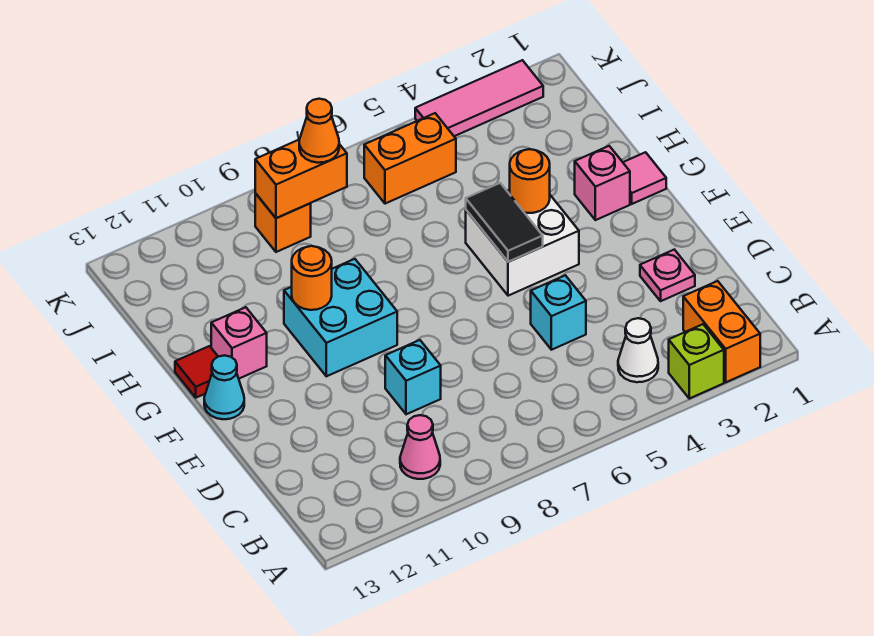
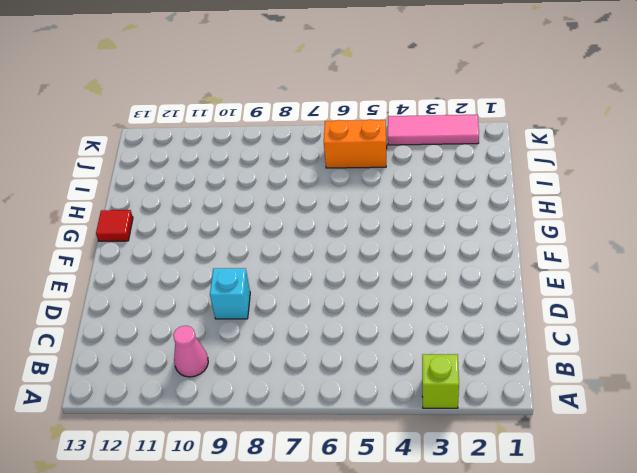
none -> orange 1x2 brick [683,281,760,382]
none -> white 1x1 cone [618,318,658,382]
none -> pink 1x1 plate [640,250,695,301]

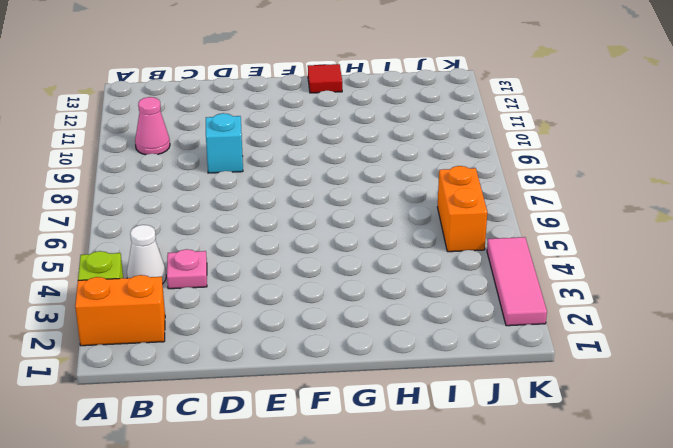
pink 1x1 plate [167,249,207,289] -> pink 1x1 plate moved to [640,250,695,301]
none -> cyan 1x1 brick [531,275,586,350]
none -> white 2x2 brick [466,190,579,296]
none -> cyan 2x2 brick [284,259,397,376]

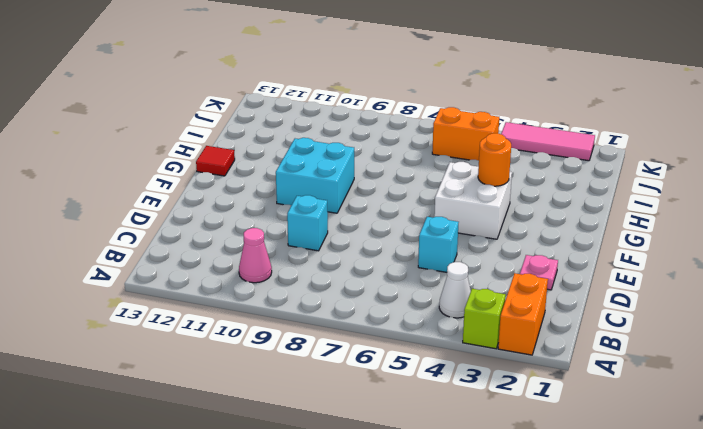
none -> cyan 1x1 cone [204,355,244,419]
none -> pink 1x1 tile [623,152,666,204]
none -> pink 1x1 brick [575,146,630,220]

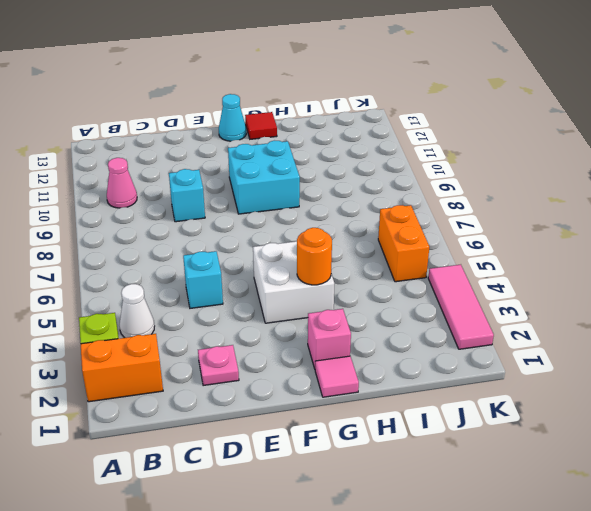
none -> pink 1x1 brick [211,307,267,379]
none -> orange 1x1 brick [255,193,311,252]
none -> black 1x2 tile [466,183,543,262]

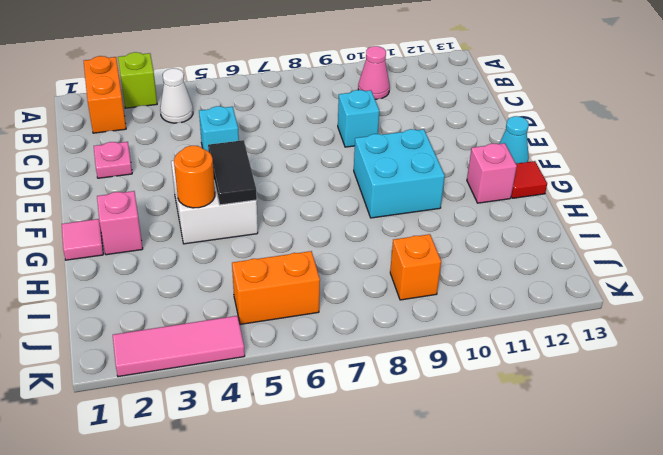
none -> orange 1x1 round brick [292,246,332,310]
none -> orange 1x2 brick [255,140,347,218]
none -> orange 1x1 cone [299,99,339,163]

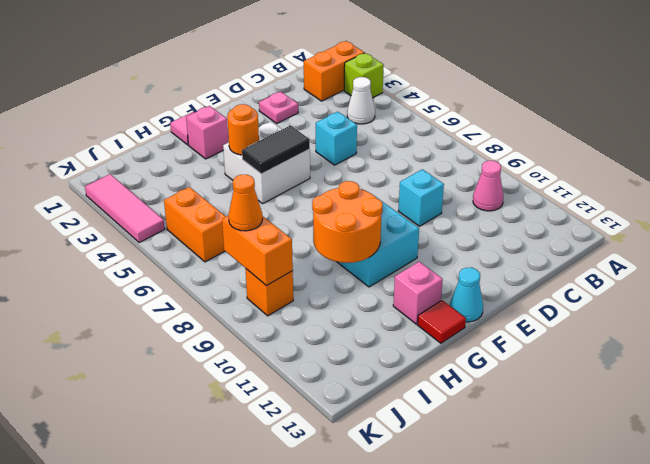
orange 2x2 round brick [312,181,383,263] -> orange 1x1 round brick [292,246,332,310]

